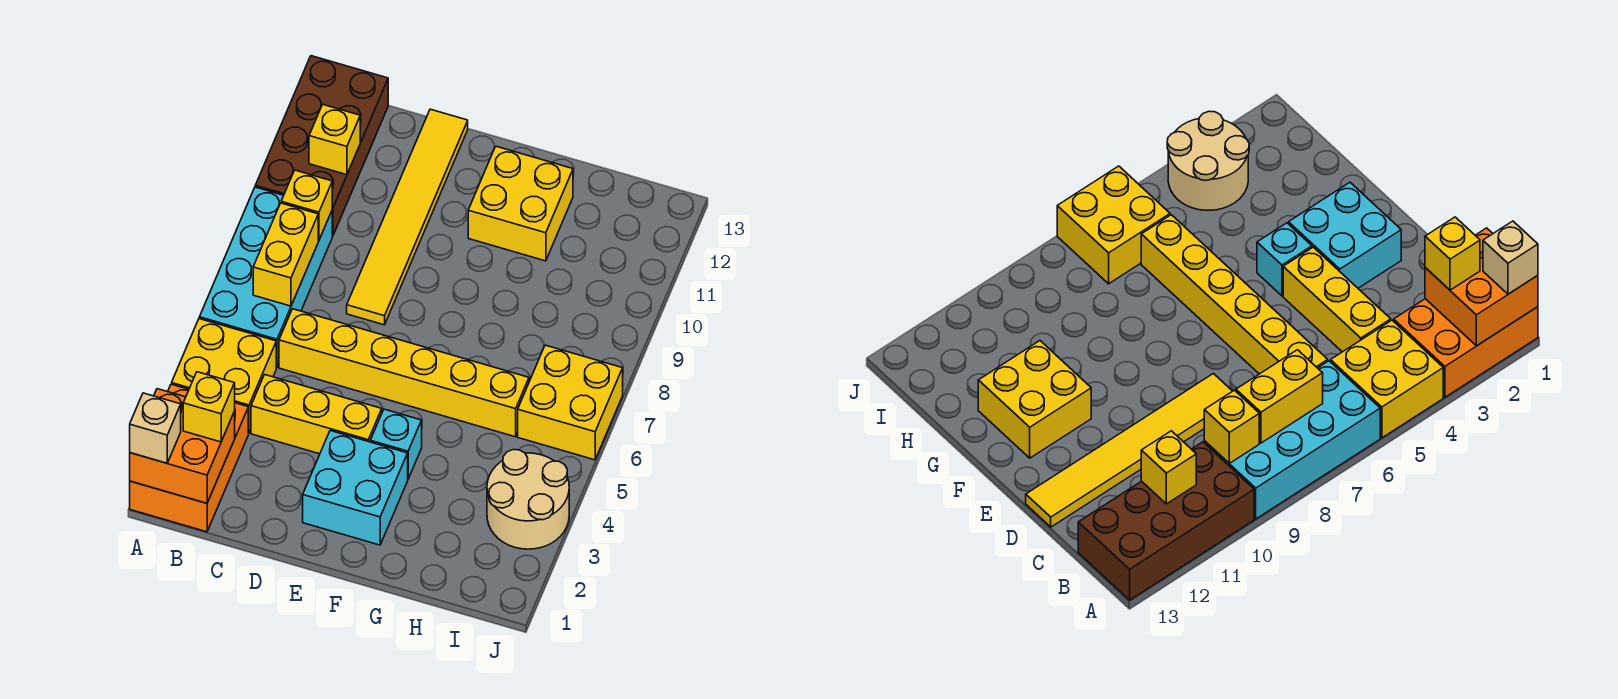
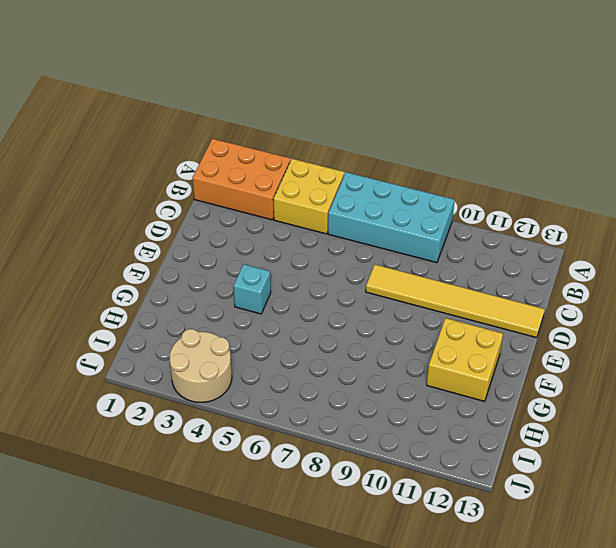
none -> brown 2x4 brick [255,56,388,236]
none -> yellow 1x3 brick [251,375,382,454]
none -> yellow 1x6 brick [279,309,529,437]

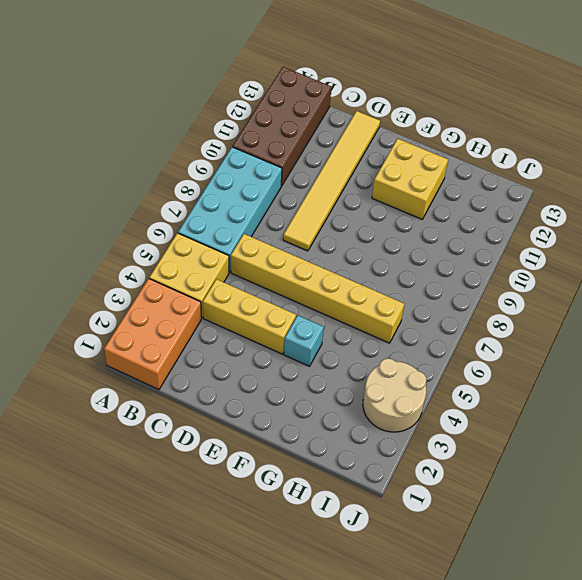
none -> cyan 2x2 brick [303,431,408,545]
none -> yellow 2x2 brick [518,345,623,460]
none -> orange 2x2 brick [130,389,235,503]

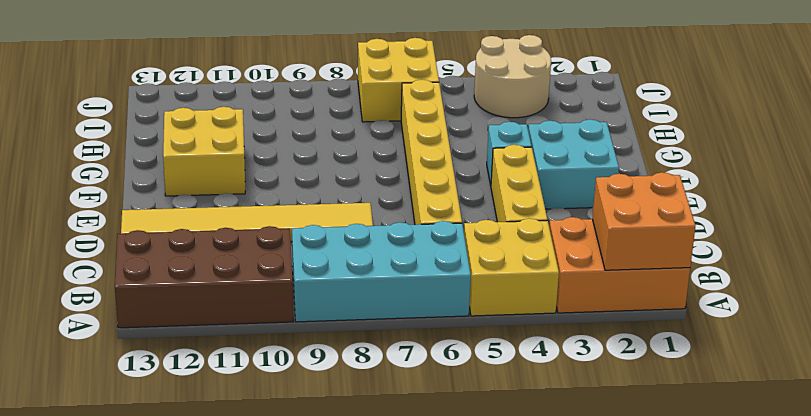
none -> yellow 1x2 brick [253,203,318,306]
none -> yellow 1x1 brick [281,170,332,240]
none -> yellow 1x1 brick [309,105,360,175]

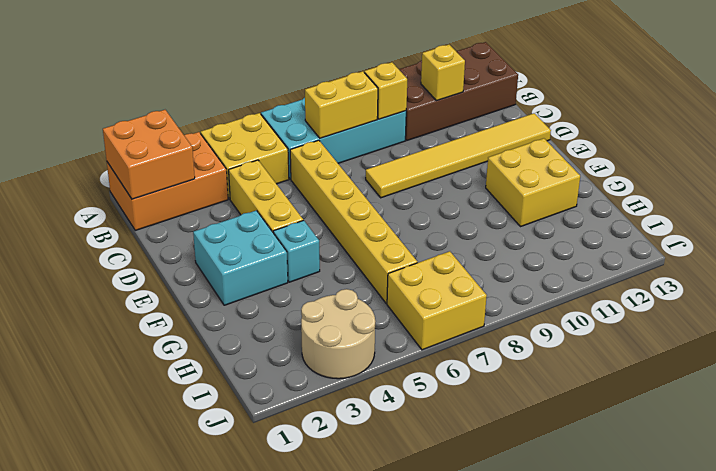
none -> tan 1x1 brick [130,393,181,463]
none -> yellow 1x1 brick [183,372,235,442]

